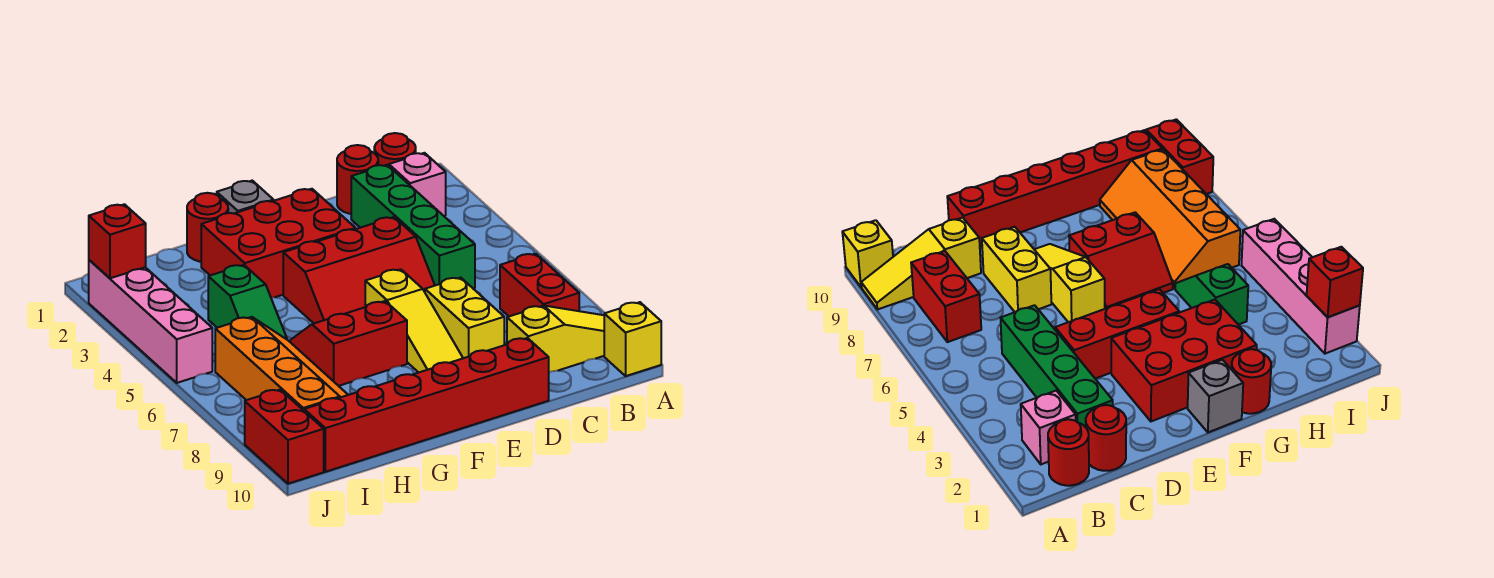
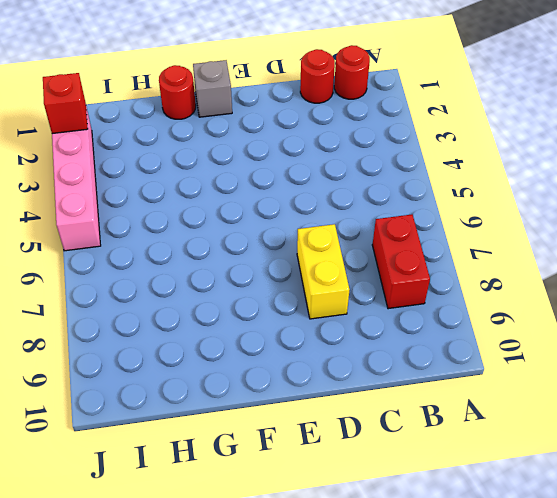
none -> yellow 1x3 slope [507,306,604,372]
none -> yellow 1x1 brick [604,302,661,376]
none -> pink 1x1 brick [389,153,446,216]

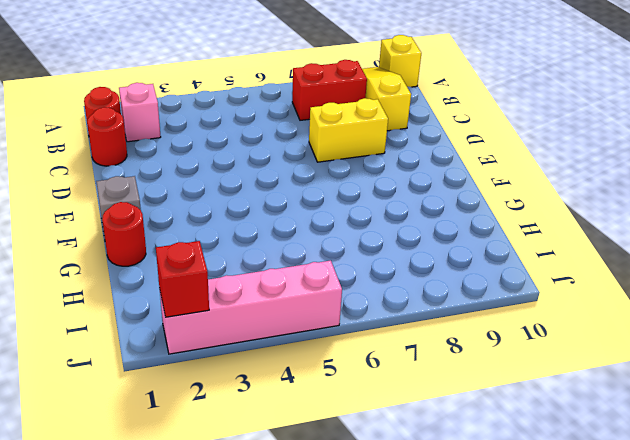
none -> green 1x4 brick [351,165,475,289]
none -> red 2x3 slope [283,217,435,323]
none -> red 1x6 brick [304,338,549,472]

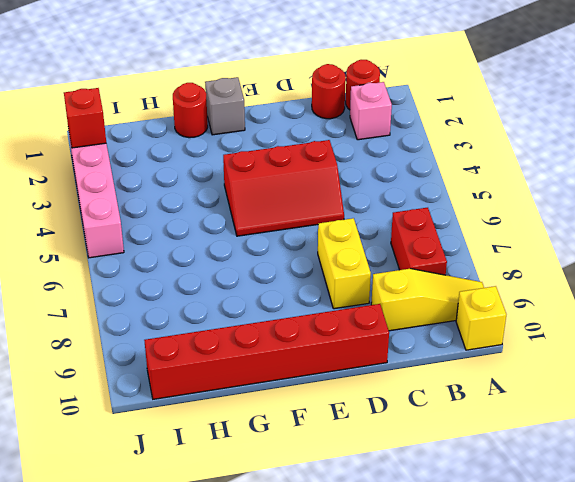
none -> green 1x4 brick [351,165,475,289]
none -> red 2x3 brick [201,189,355,298]
none -> yellow 1x3 slope [365,269,463,372]

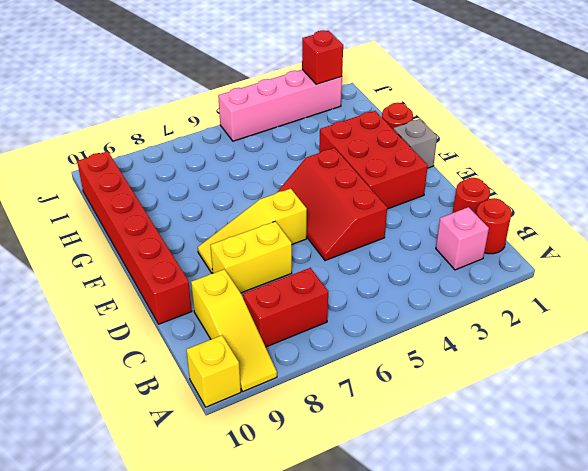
none -> green 1x4 brick [351,165,475,289]
none -> red 2x2 slope [290,301,407,386]
none -> green 1x2 slope [208,265,287,339]

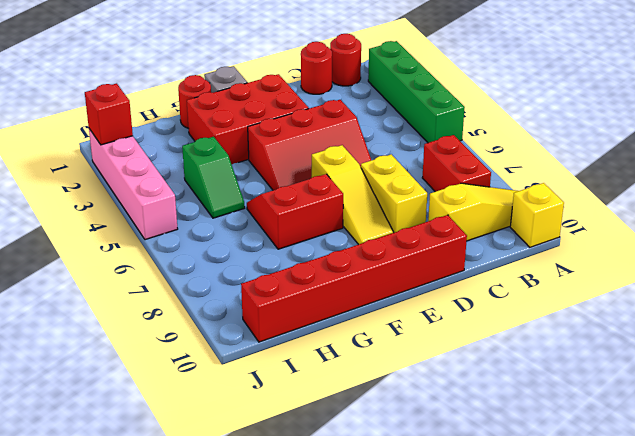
green 1x4 brick [368,41,465,143] -> green 1x4 brick moved to [351,165,475,289]
none -> pink 1x1 brick [389,153,446,216]
none -> orange 2x4 slope [215,317,348,411]
none -> red 1x2 brick [245,390,324,484]

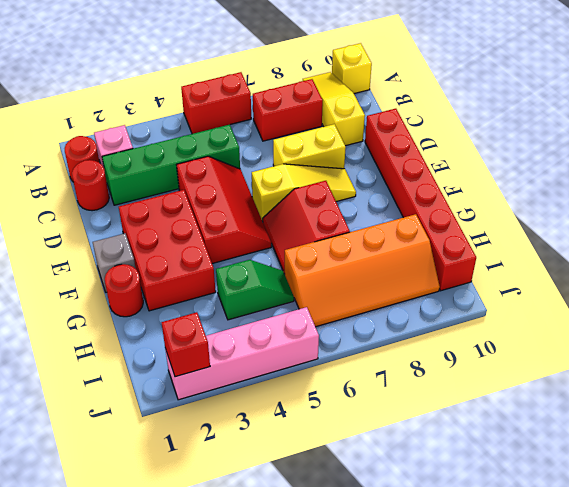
red 1x2 brick [181,72,251,134] -> red 1x2 brick moved to [245,390,324,484]
orange 2x4 slope [284,214,440,327] -> orange 2x4 slope turned to [215,317,348,411]

